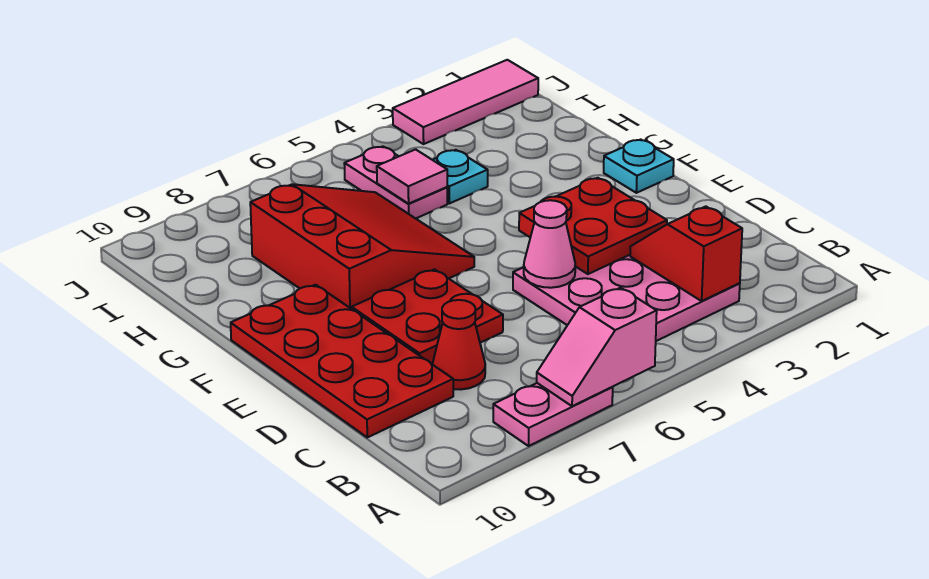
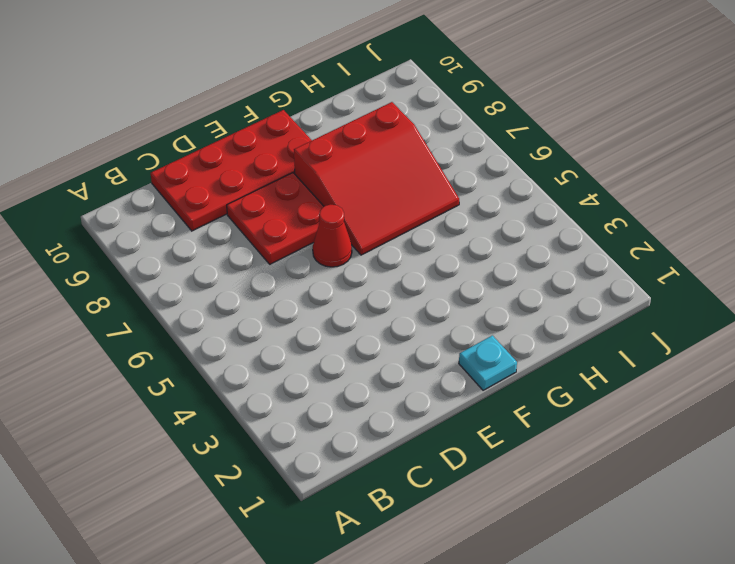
red 1x1 cone [313,205,352,267] -> red 1x1 cone moved to [432,300,485,390]
none -> pink 1x2 plate [493,383,613,446]
none -> pink 3x3 plate [513,255,740,341]
none -> cyan 1x1 plate [433,150,488,203]

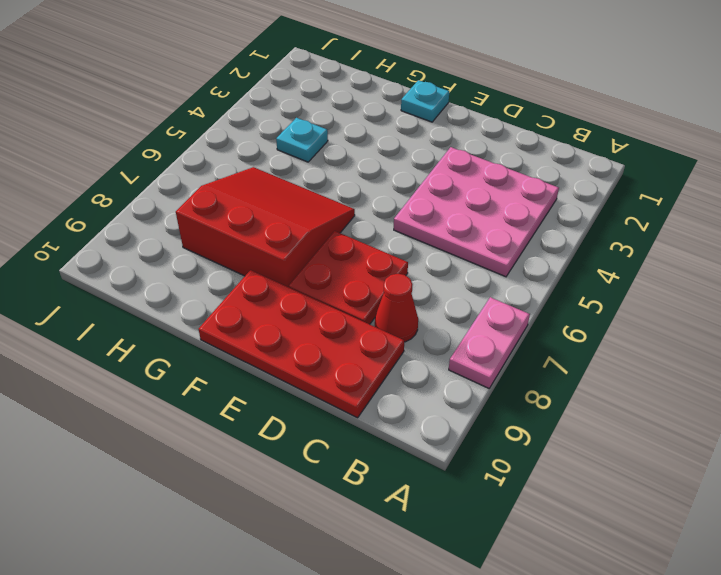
none -> pink 1x2 plate [344,146,447,219]
none -> pink 1x3 tile [393,60,538,144]
none -> pink 1x2 slope [537,288,657,406]

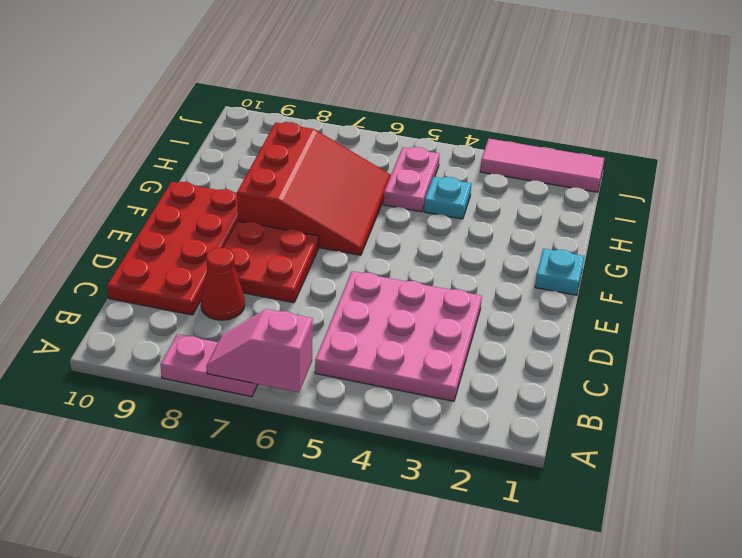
none -> red 1x2 slope [630,207,742,301]
none -> red 2x2 plate [519,178,667,274]
none -> pink 1x1 cone [524,200,575,288]

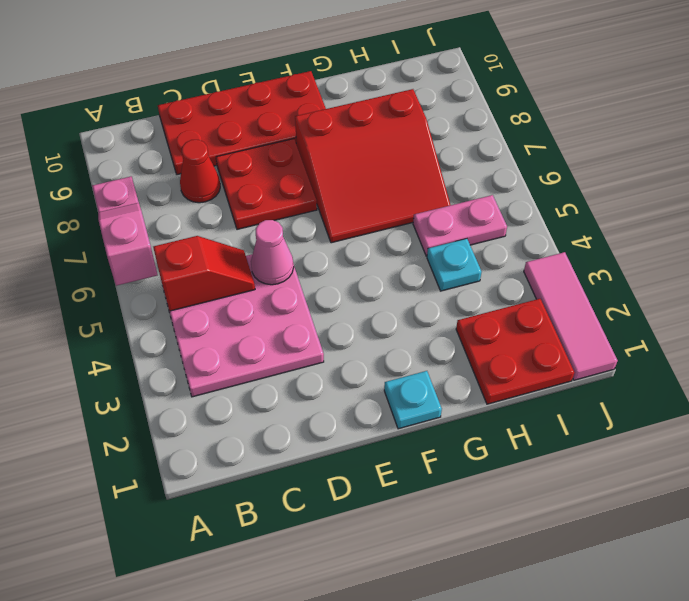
red 1x2 slope [153,236,255,311] -> red 1x2 slope moved to [630,207,742,301]
red 2x2 plate [456,299,574,404] -> red 2x2 plate moved to [519,178,667,274]
none -> pink 1x1 tile [377,149,447,204]

